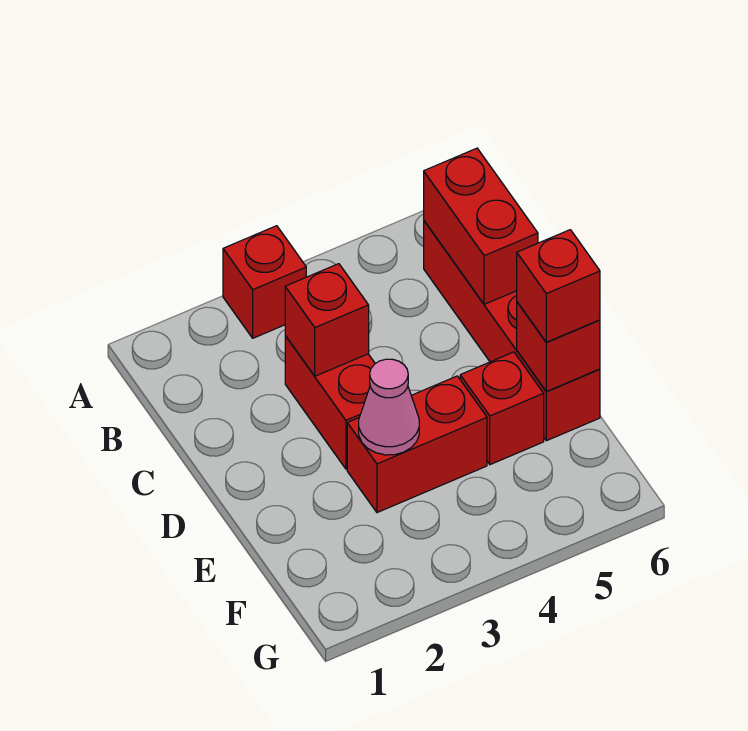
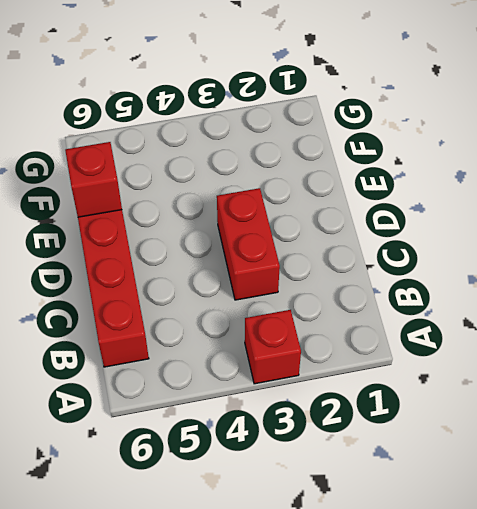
none -> red 1x2 brick [347,376,487,513]
none -> red 1x1 brick [460,352,544,465]

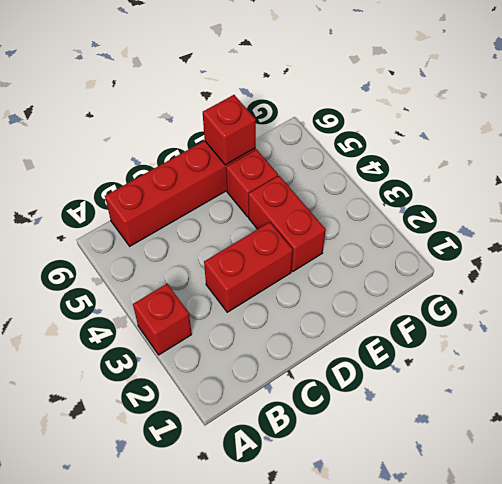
none -> red 1x2 brick [424,148,538,304]
none -> red 1x1 brick [285,264,369,376]

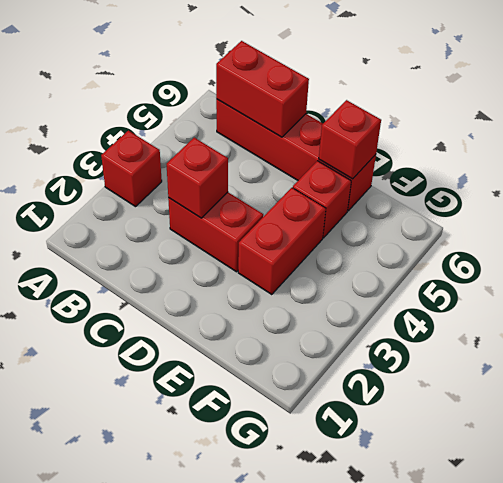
none -> pink 1x1 cone [359,359,419,455]
none -> red 1x1 brick [517,230,600,342]

